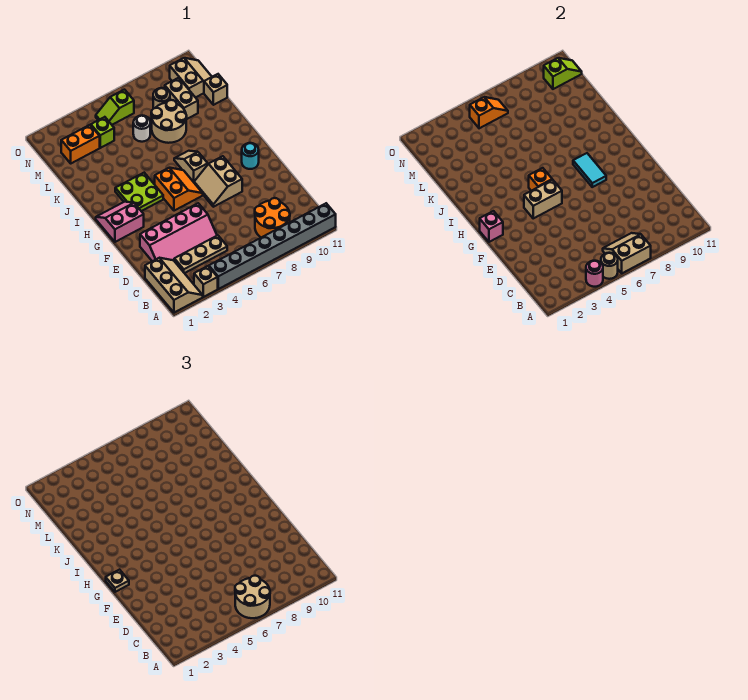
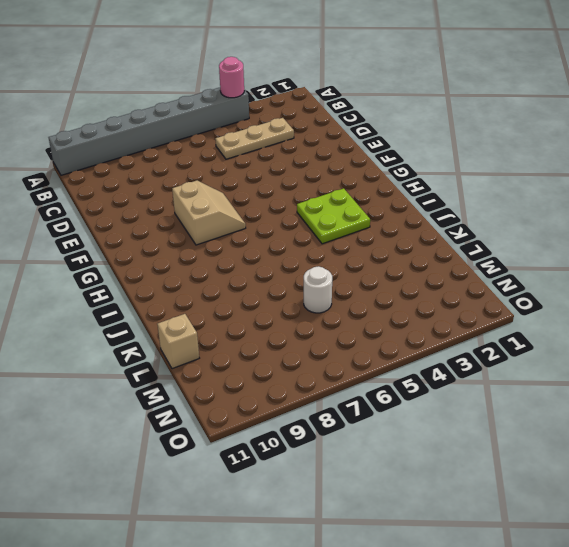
none -> tan 2x3 slope [145,258,203,313]
none -> tan 1x1 brick [194,266,218,297]
none -> orange 2x2 round brick [255,198,290,237]
none -> pink 2x4 slope [140,203,217,261]

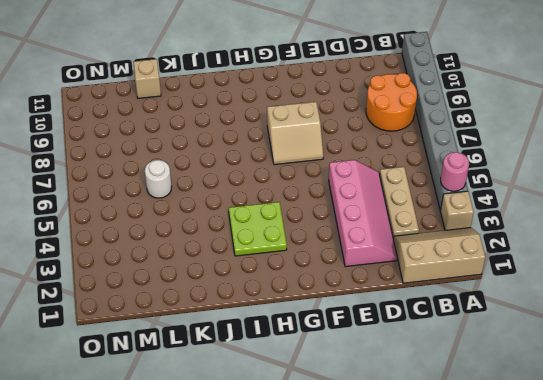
none -> pink 2x2 slope [96,202,144,242]
none -> orange 2x2 slope [155,168,203,211]
none -> cyan 1x1 round brick [242,143,259,169]
none -> tan 1x2 slope [174,151,208,182]

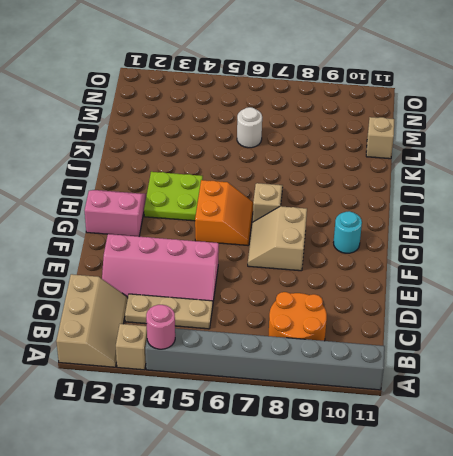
none -> tan 2x2 round brick [151,100,187,143]
none -> tan 1x2 brick [165,78,198,119]
none -> orange 1x2 brick [61,125,100,163]
none -> lime 1x1 brick [91,117,114,148]

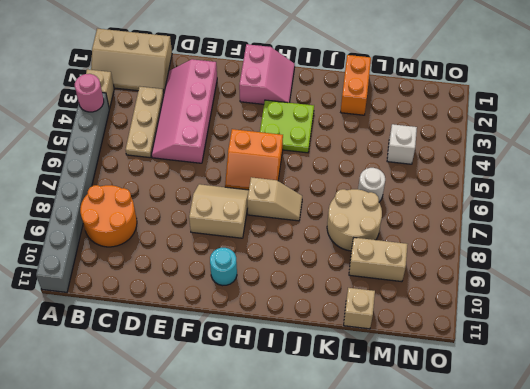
orange 1x2 brick [341,55,371,115] -> orange 1x2 brick moved to [61,125,100,163]
white 1x1 brick [387,124,417,164] -> lime 1x1 brick [91,117,114,148]
none -> tan 1x1 round brick [153,88,170,109]
none -> tan 2x2 slope [170,58,212,98]
none -> lime 1x2 slope [96,90,134,125]
none -> tan 1x1 round brick [601,253,618,279]

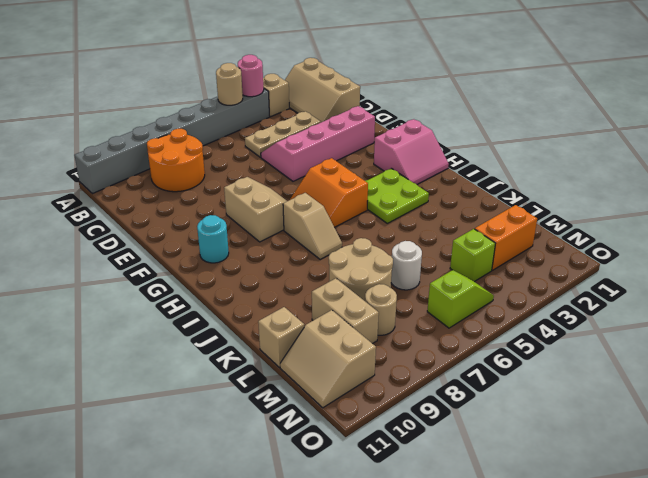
none -> tan 2x2 slope [603,233,651,273]
none -> pink 1x1 brick [480,211,503,242]
none -> tan 1x2 brick [524,180,562,218]
none -> cyan 1x2 tile [573,153,606,187]

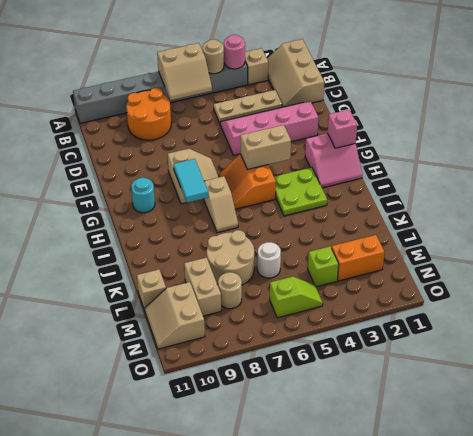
none -> orange 1x1 brick [529,168,552,191]
none -> orange 1x2 slope [470,97,508,128]
none -> lime 1x2 slope [544,58,582,89]
none -> tan 2x2 round brick [235,576,270,618]

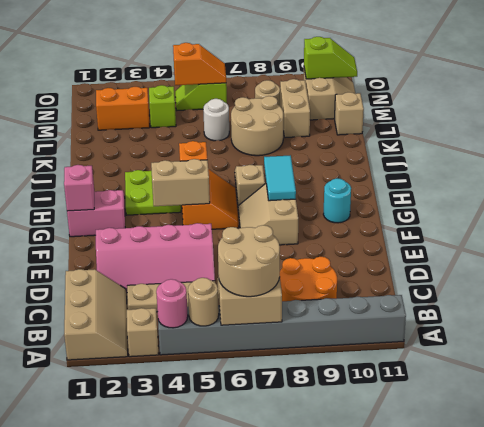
none -> tan 1x1 plate [106,570,129,592]

